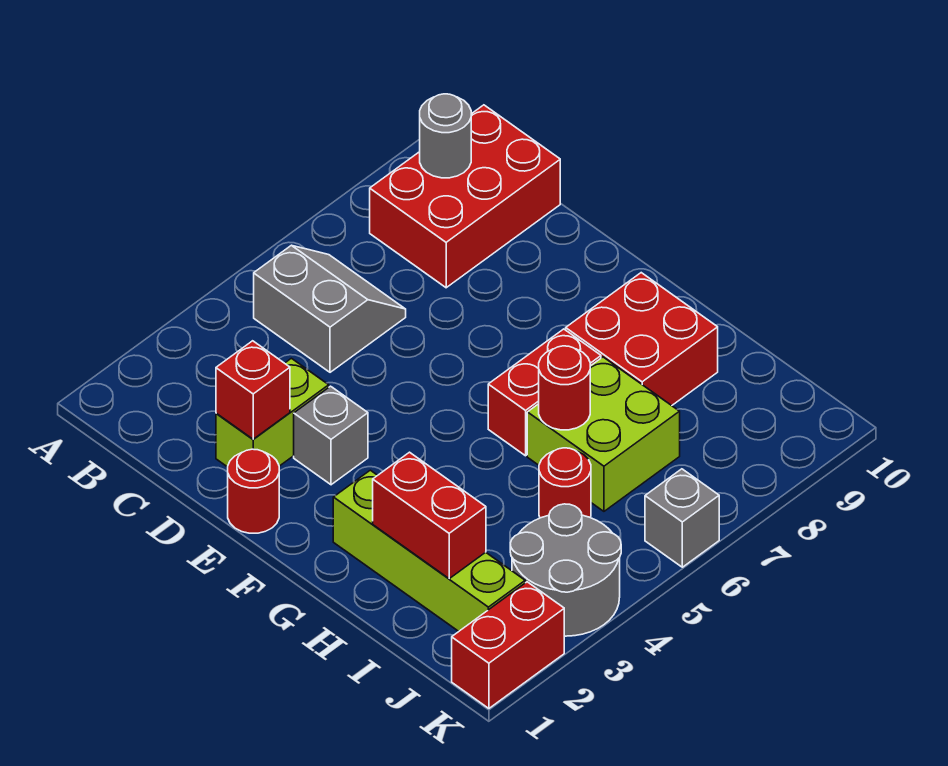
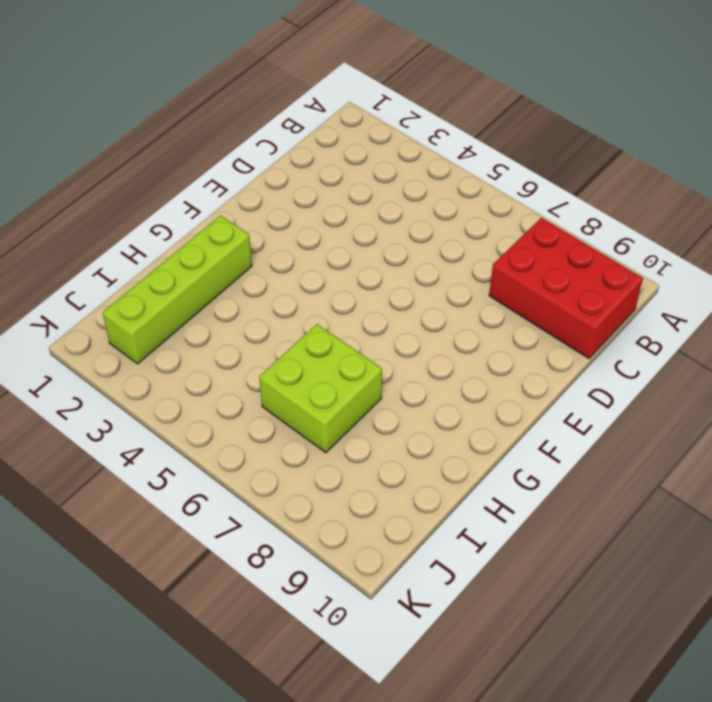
none -> grey 2x2 slope [254,245,406,372]
none -> lime 1x2 brick [216,358,329,467]
none -> red 1x1 round brick [228,449,279,533]

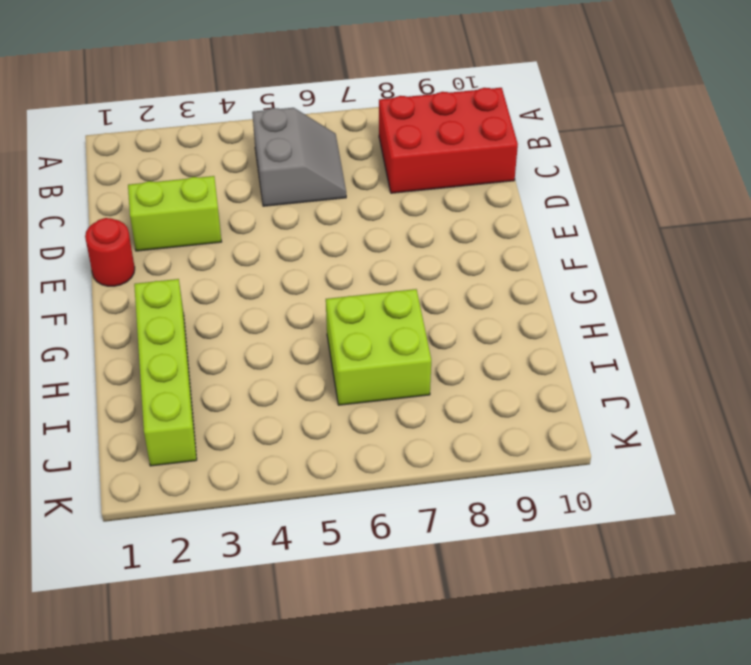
none -> grey 1x1 brick [294,386,368,485]
none -> red 1x2 brick [488,329,601,456]
none -> red 2x2 brick [566,273,718,406]

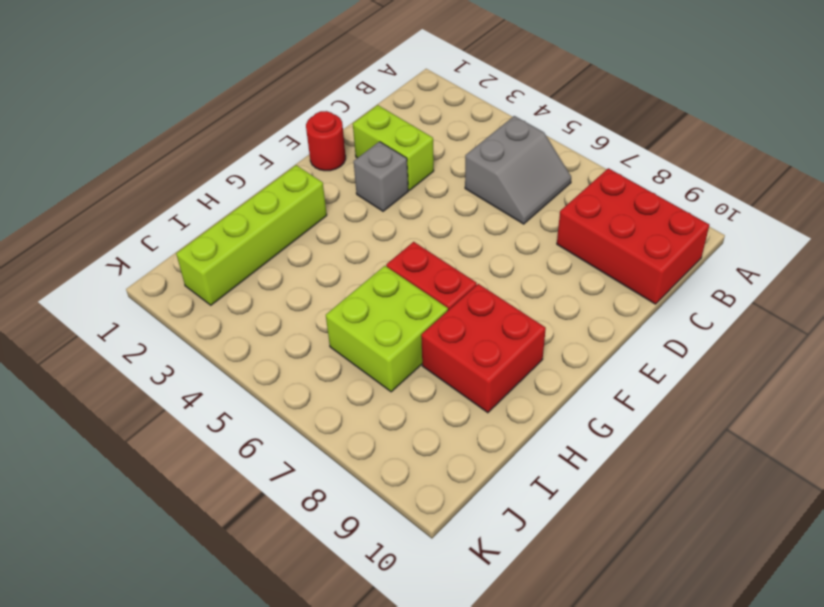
none -> red 1x1 round brick [539,448,591,518]
none -> grey 2x2 round brick [510,504,621,636]
none -> red 1x2 brick [452,582,564,708]

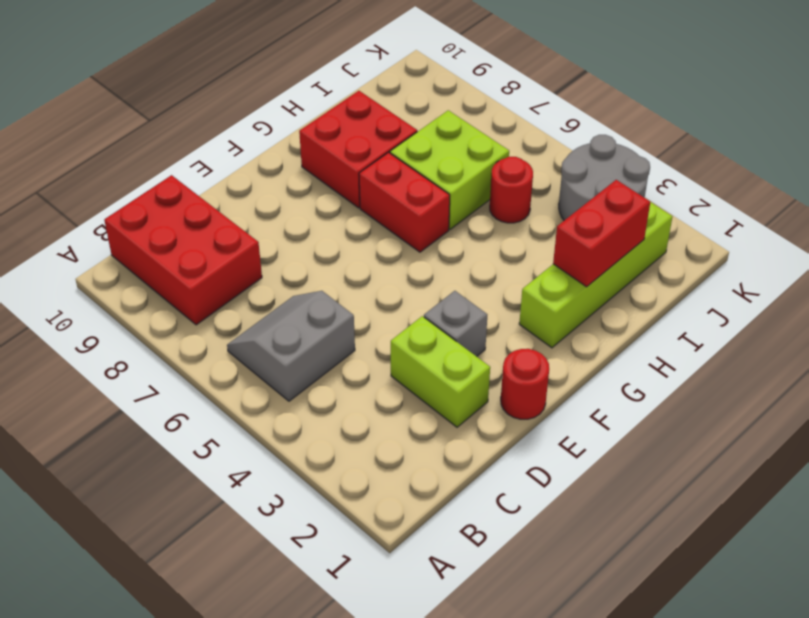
none -> red 1x2 brick [452,582,564,708]
none -> grey 1x1 brick [645,469,719,567]
none -> grey 1x1 round brick [420,94,471,178]

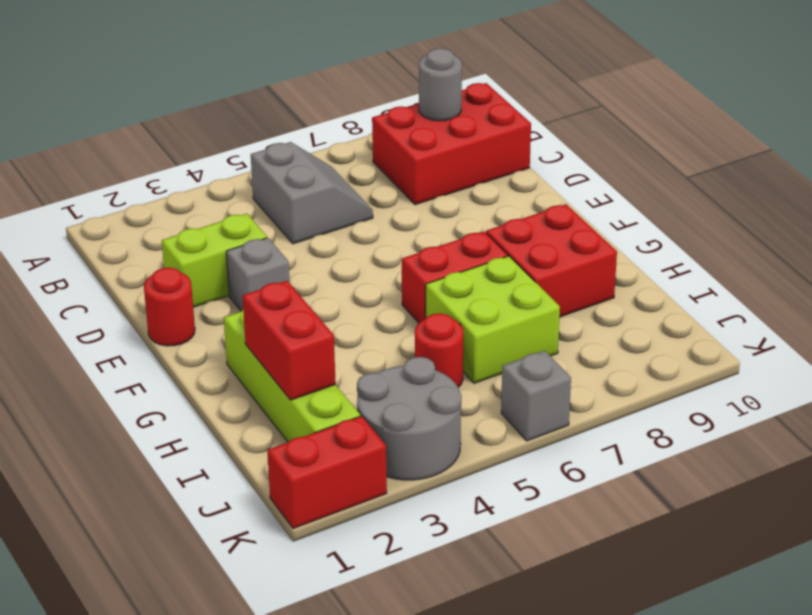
none -> red 1x1 brick [216,341,290,439]
none -> red 1x1 round brick [539,346,590,430]

